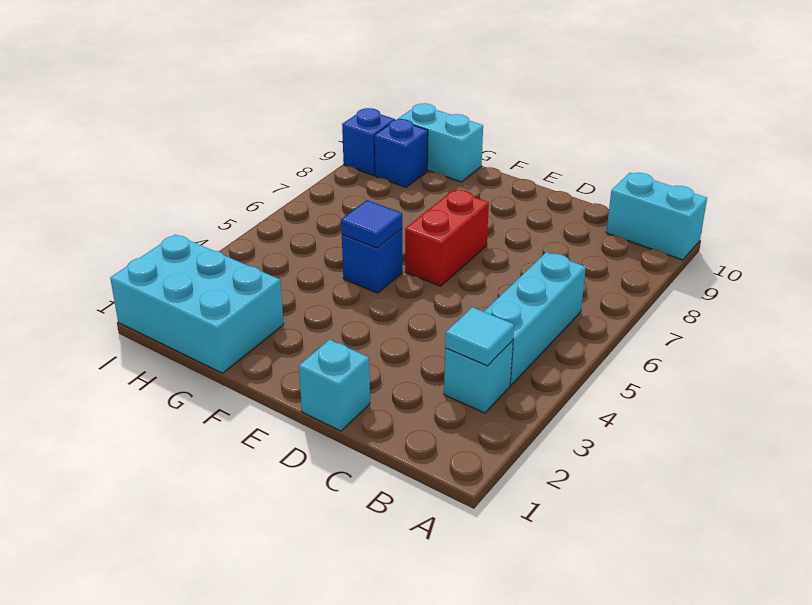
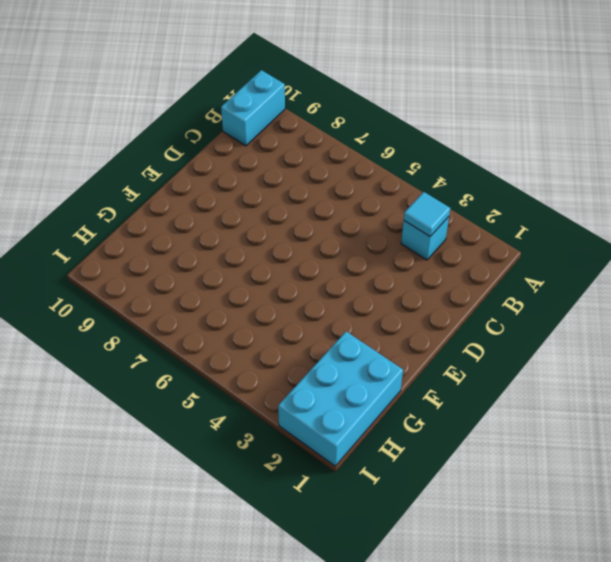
none -> cyan 1x3 brick [484,252,586,385]
none -> cyan 1x1 brick [299,340,370,431]
none -> red 1x2 brick [405,190,489,286]

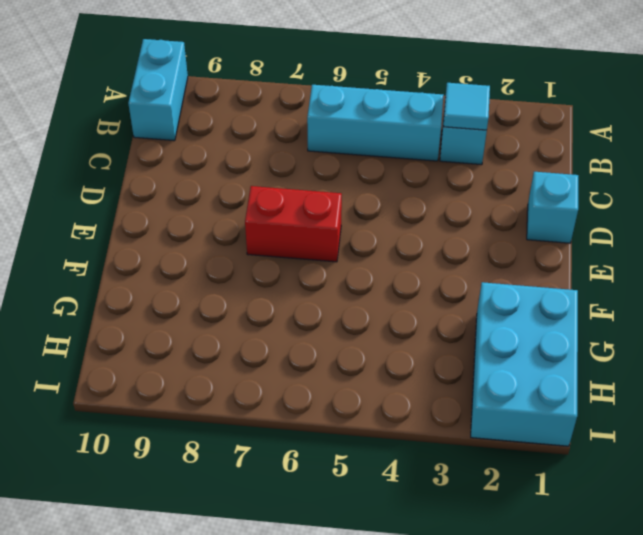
none -> blue 1x1 brick [342,229,402,293]
none -> cyan 1x2 brick [398,103,483,182]
none -> blue 1x1 brick [374,119,428,187]

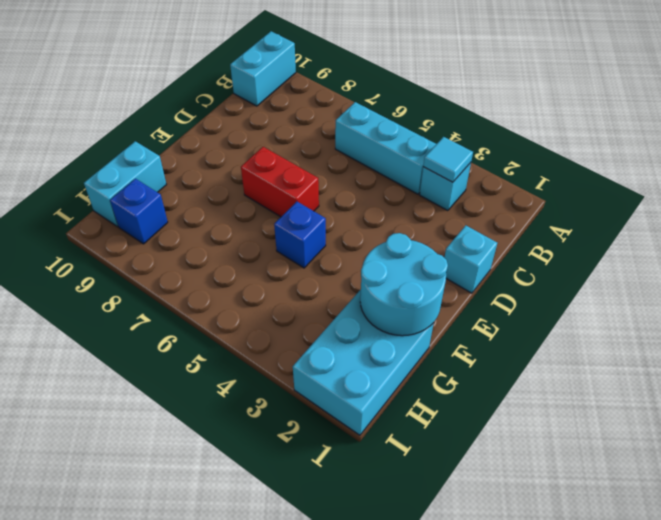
cyan 2x2 round brick [360,233,448,336] -> none
none -> blue 1x1 brick [342,108,395,176]
none -> blue 1x1 tile [341,200,402,248]

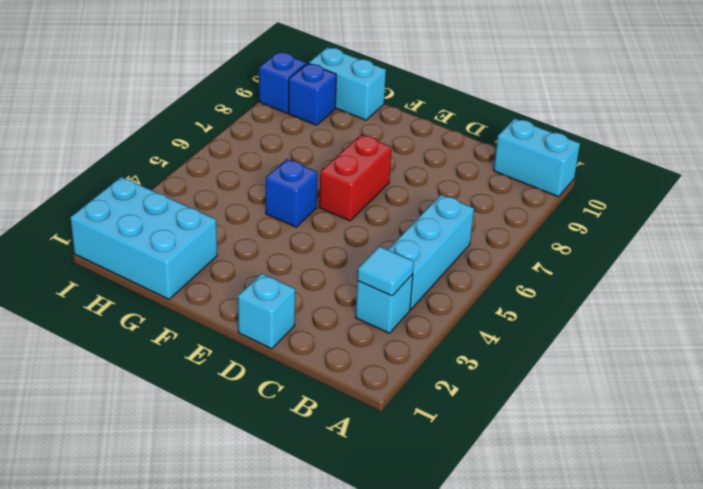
none -> blue 1x1 tile [341,200,402,248]

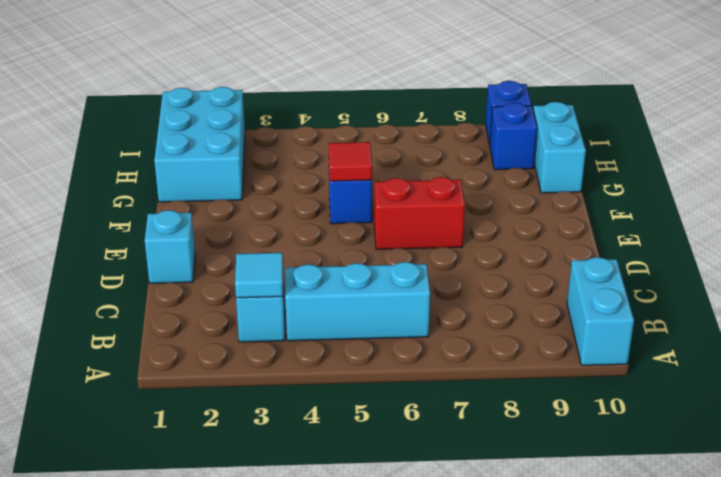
red 1x1 tile [329,142,372,181] -> blue 1x1 tile [341,200,402,248]

